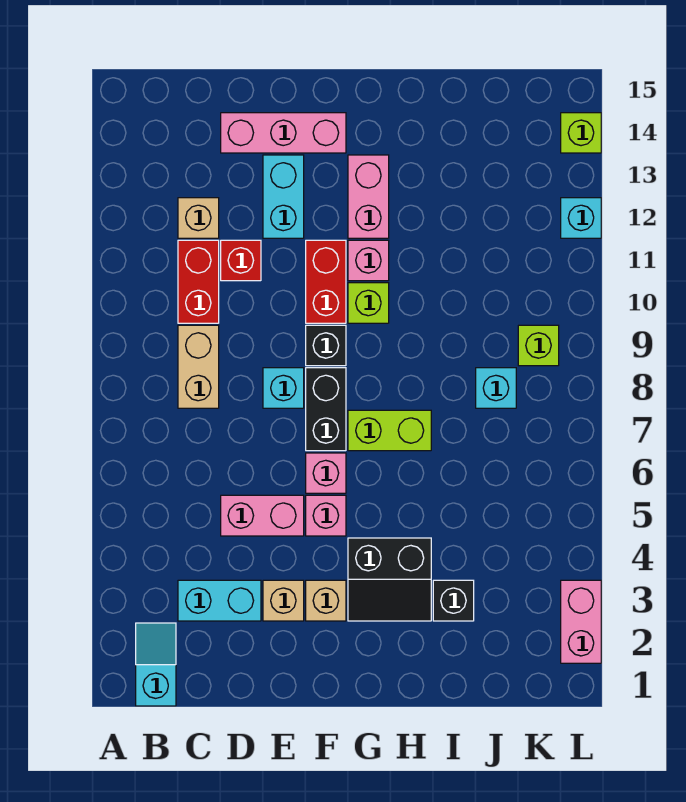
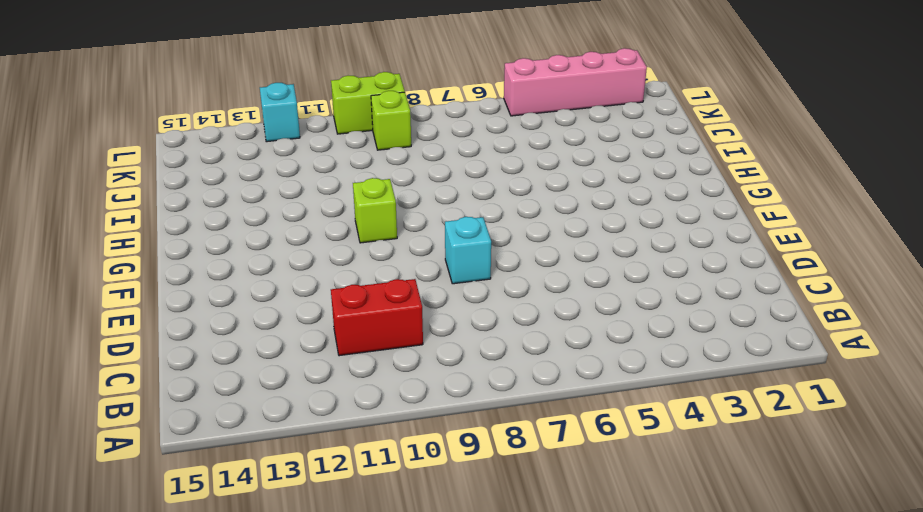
pink 1x4 brick [504,48,647,116] -> pink 1x2 brick [561,580,601,663]
lime 1x2 brick [331,72,405,134] -> lime 1x2 brick turned to [348,410,431,451]
none -> cyan 1x2 slope [136,623,176,706]
none -> cyan 1x2 brick [178,580,261,621]
none -> tan 1x2 brick [178,325,219,408]

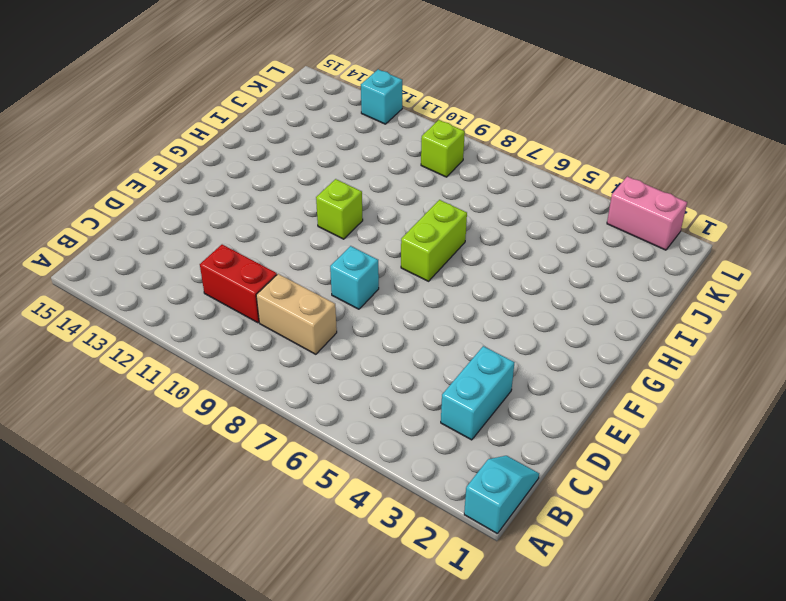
cyan 1x2 slope [464,456,539,533] -> cyan 1x2 slope turned to [136,623,176,706]
none -> tan 1x1 brick [178,198,219,238]
none -> pink 1x2 brick [221,495,304,536]
none -> red 1x1 brick [221,240,261,281]

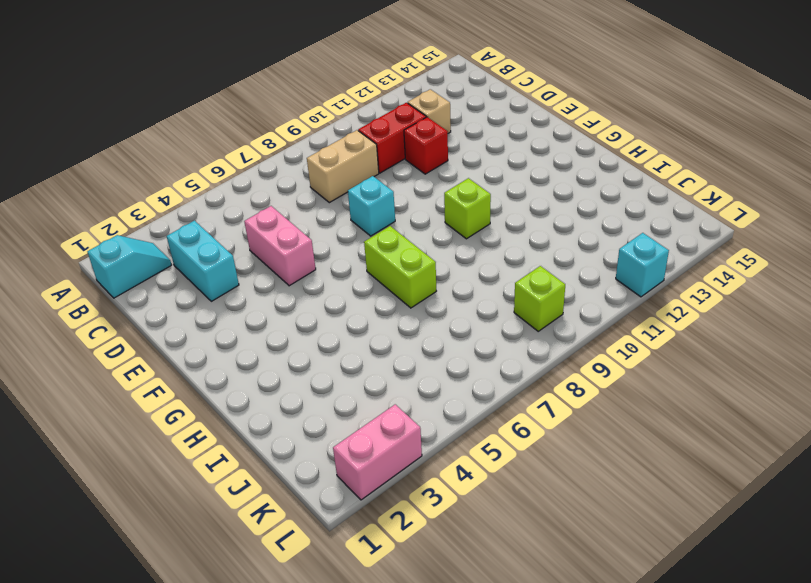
none -> pink 1x3 brick [221,113,346,153]
none -> tan 1x1 brick [263,580,304,621]
none -> cyan 1x2 brick [263,155,304,238]

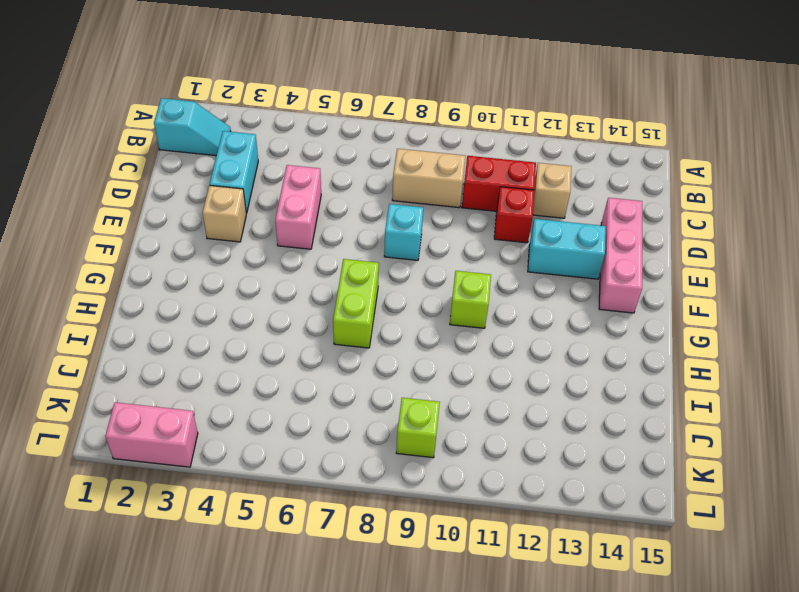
none -> tan 1x1 brick [306,580,346,621]
none -> pink 1x1 brick [306,495,346,536]
none -> pink 1x1 brick [306,453,346,493]

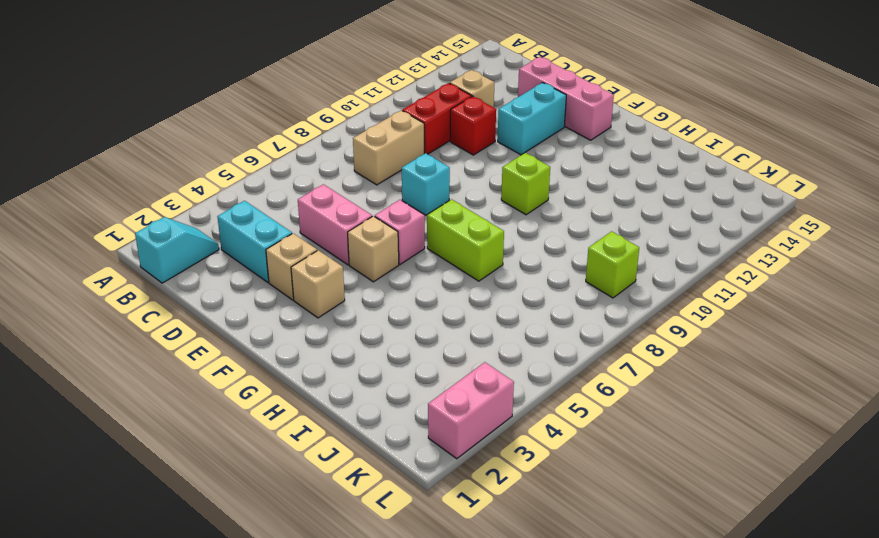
tan 1x1 brick [348,216,399,282] -> pink 1x1 brick [306,495,346,536]
none -> black 1x2 brick [306,368,346,451]
none -> black 1x1 brick [306,325,346,366]
none -> red 1x2 brick [306,240,346,323]

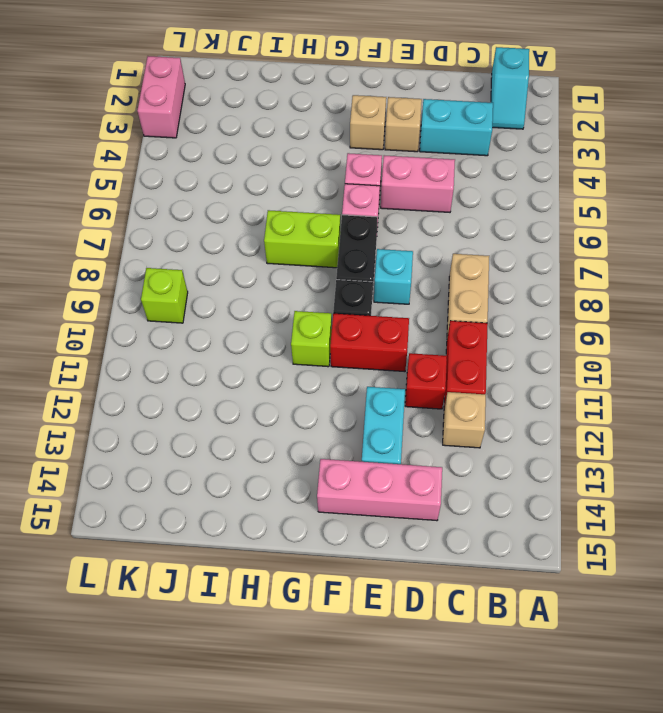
red 1x2 brick [330,313,409,372] -> red 1x2 brick turned to [306,240,346,323]
none -> black 2x2 slope [348,538,431,621]
none -> pink 1x1 brick [348,240,389,281]
none -> pink 1x2 brick [348,155,389,238]

